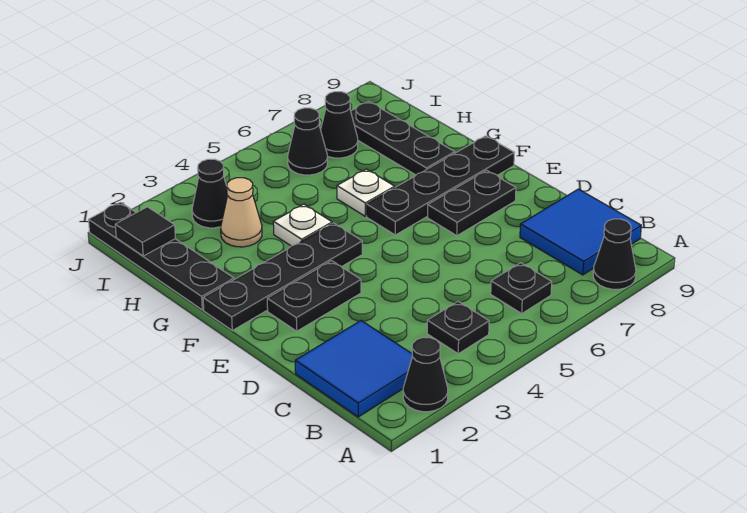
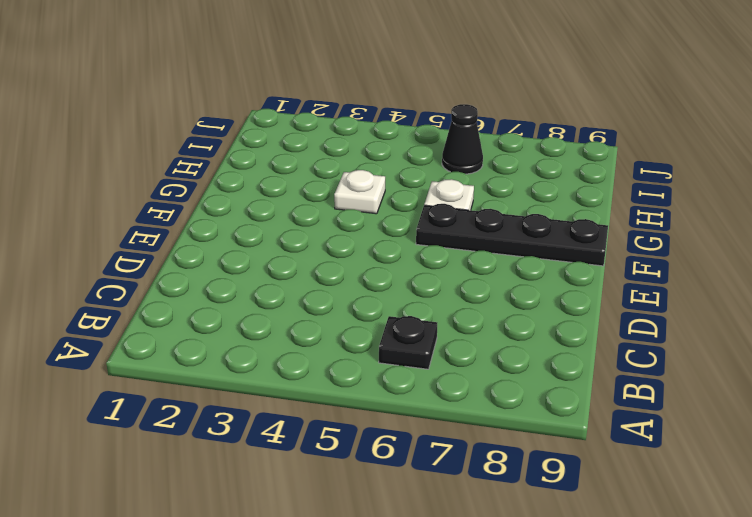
none -> black 1x1 cone [403,338,448,412]
none -> black 1x1 cone [593,219,636,289]
none -> blue 2x2 tile [295,321,412,417]

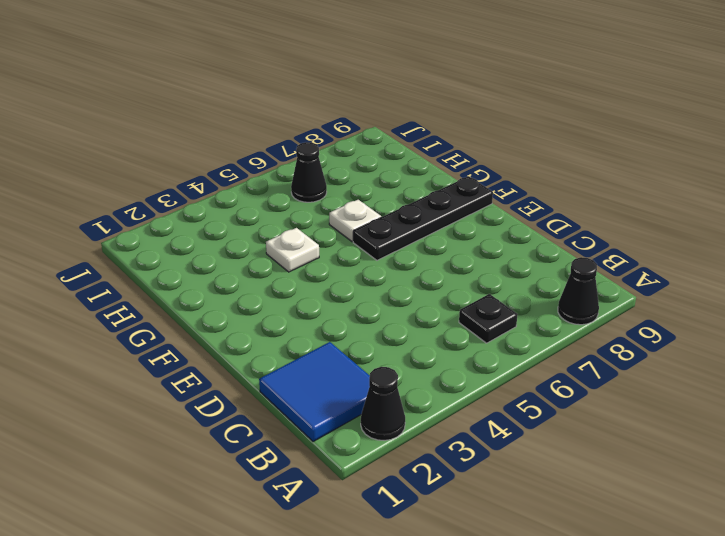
none -> black 1x1 plate [427,302,489,354]
none -> blue 2x2 tile [520,189,641,275]
none -> black 1x2 plate [267,261,361,331]

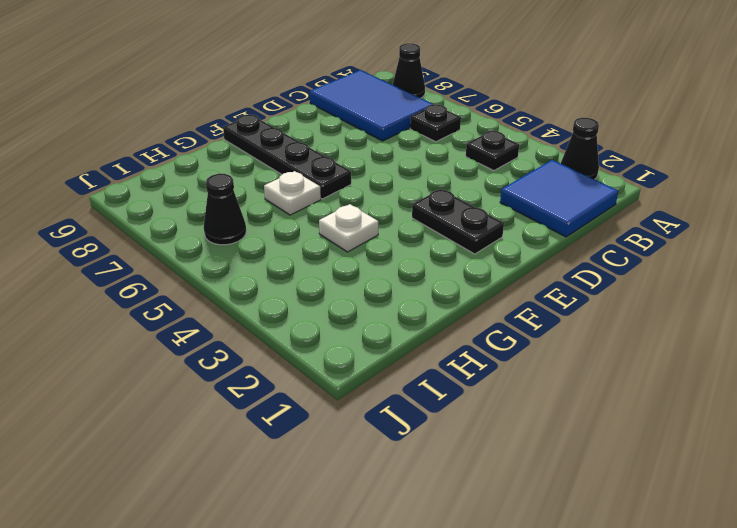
blue 2x3 tile [310,70,433,141] -> blue 2x2 tile [520,189,641,275]
none -> black 1x2 plate [428,170,516,236]
none -> black 1x4 plate [203,223,362,330]
none -> black 1x4 plate [89,202,234,310]

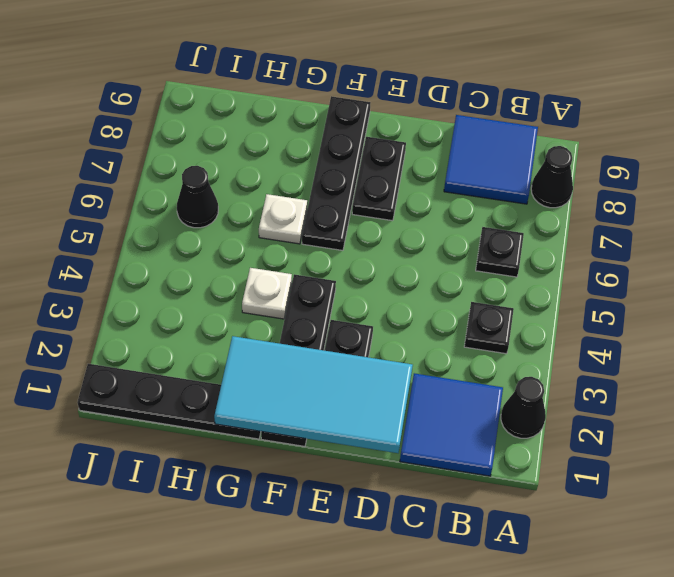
cyan 2x4 tile [214,336,413,453] -> none
none -> black 1x3 plate [351,101,455,175]
none -> tan 1x1 cone [221,178,262,247]
none -> black 1x1 cone [192,159,228,228]

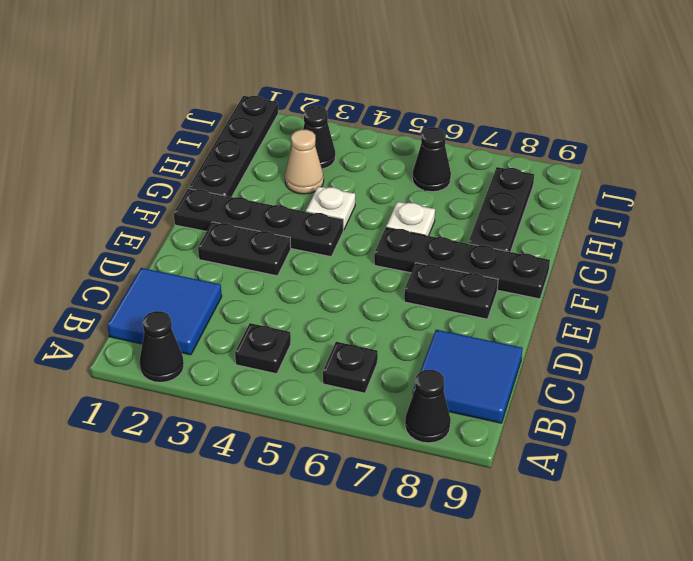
none -> black 1x1 cone [321,92,358,158]
none -> black 1x1 tile [115,207,175,256]

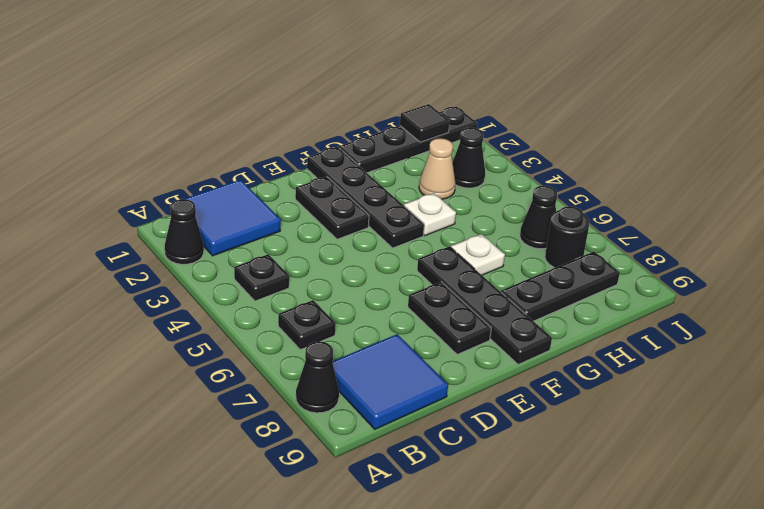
black 1x1 round brick [545,206,590,268] -> black 1x1 cone [321,92,358,158]

